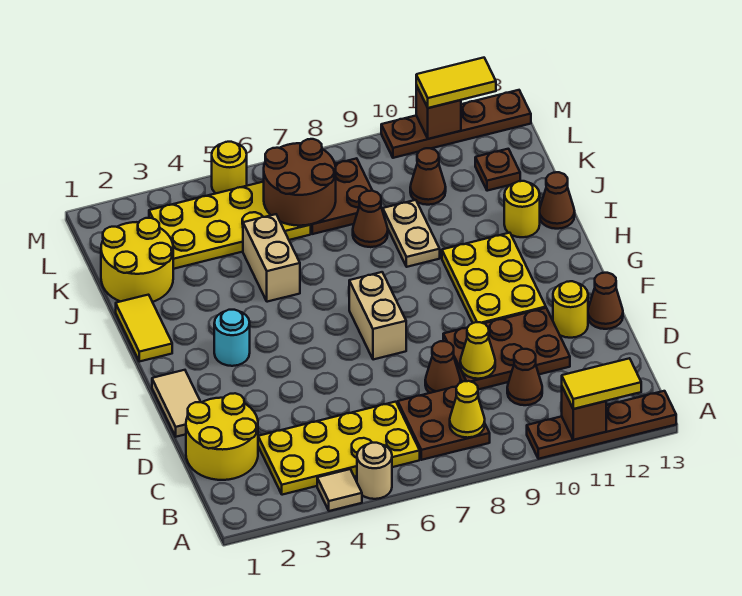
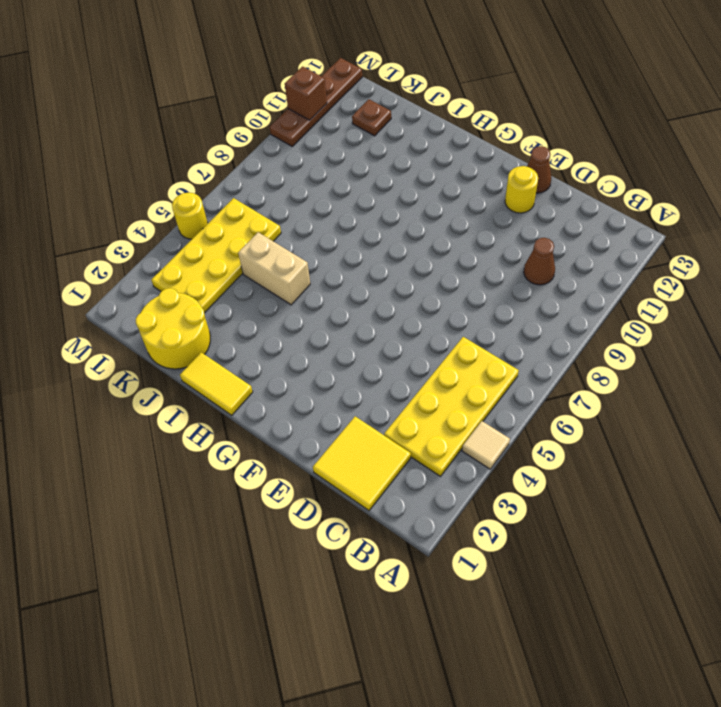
yellow 2x2 tile [313,416,411,510] -> yellow 2x2 round brick [186,393,258,480]
none -> tan 1x1 round brick [357,443,392,499]
none -> brown 1x4 plate [527,391,676,459]
none -> brown 2x2 plate [398,386,490,460]
none -> brown 1x1 cone [425,341,461,393]

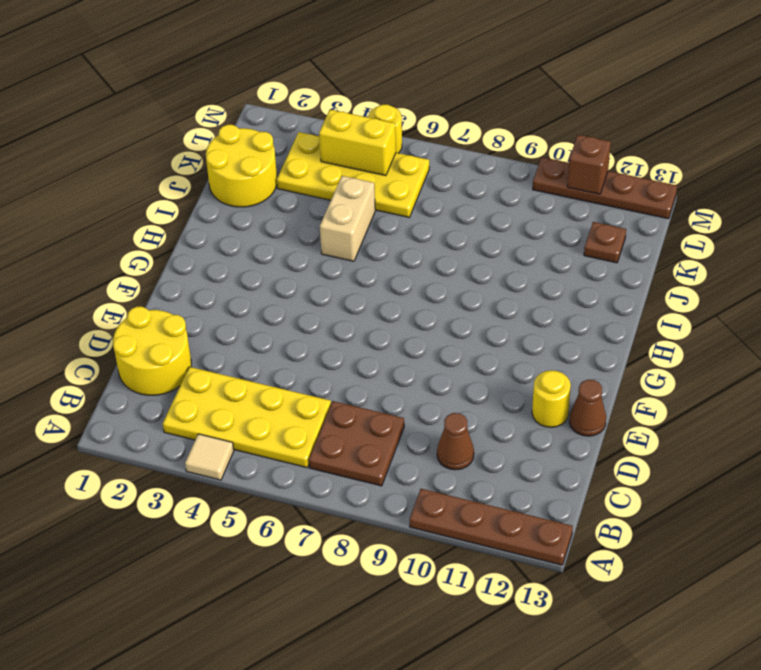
yellow 1x2 brick [319,110,396,176] -> none
none -> tan 1x1 round brick [357,443,392,499]
none -> brown 1x1 cone [425,341,461,393]
none -> brown 2x3 plate [443,308,570,390]
none -> tan 1x2 tile [152,370,200,437]

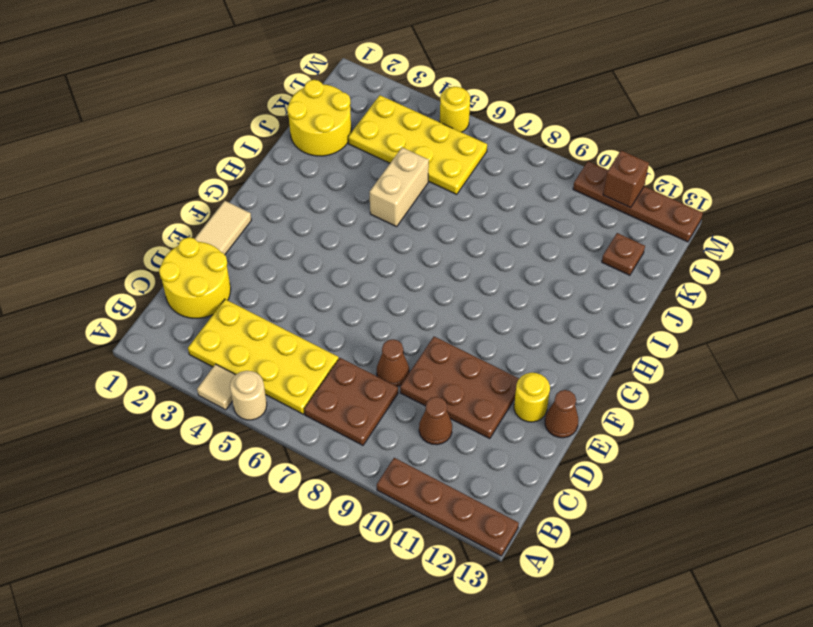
none -> tan 1x2 brick [349,272,406,360]
none -> yellow 2x3 plate [442,233,546,323]
none -> cyan 1x1 round brick [214,310,250,366]
none -> yellow 1x2 tile [116,295,172,362]

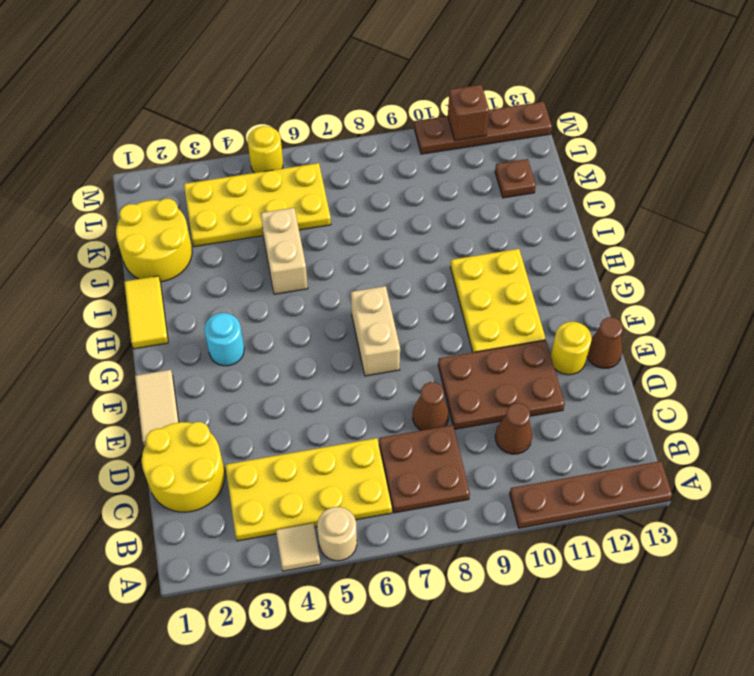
none -> tan 1x2 plate [383,200,440,267]
none -> yellow 1x1 round brick [504,181,540,237]
none -> brown 1x1 cone [540,172,575,229]
none -> brown 1x1 cone [353,191,388,247]

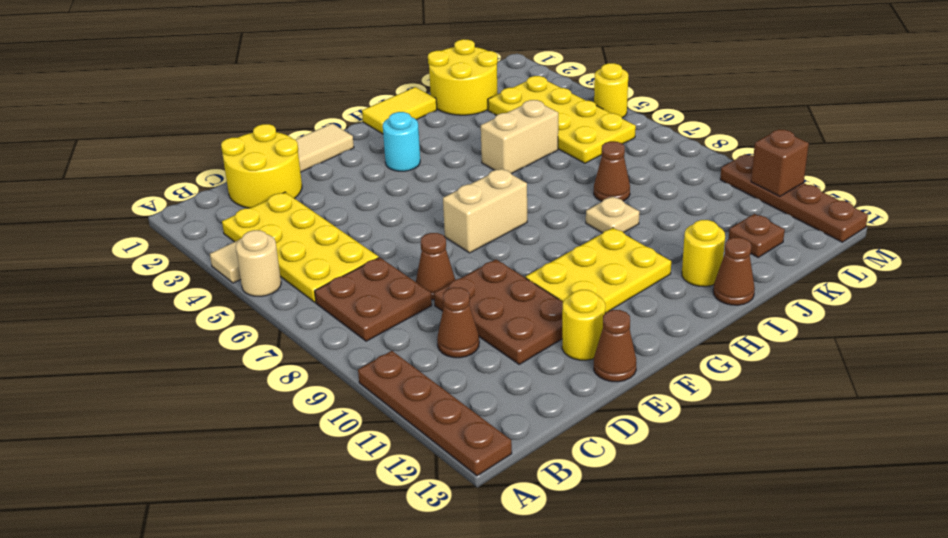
tan 1x1 plate [586,196,639,233] -> tan 1x2 plate [383,200,440,267]
none -> brown 2x2 plate [311,158,372,234]
none -> brown 1x1 cone [410,148,446,205]
none -> brown 1x1 brick [562,387,606,440]
none -> yellow 1x1 cone [450,381,485,438]

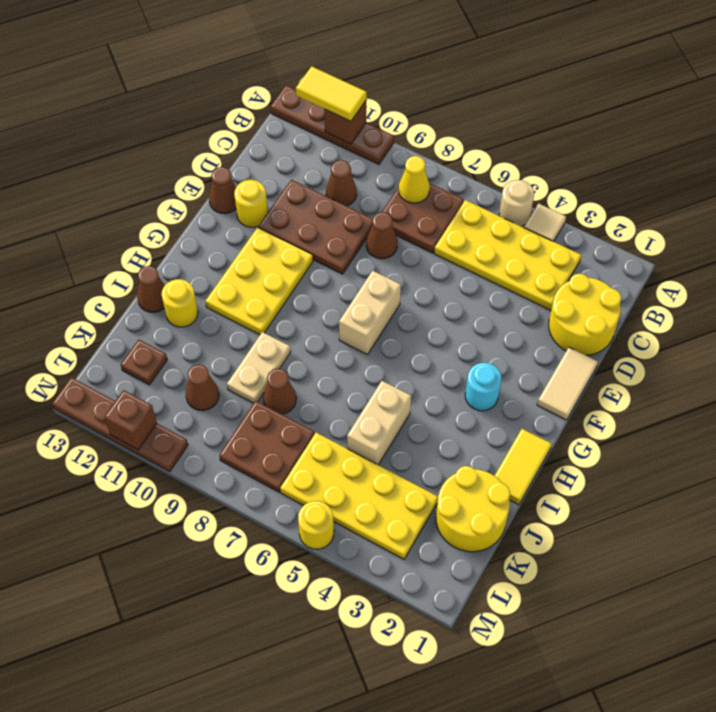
none -> yellow 1x1 cone [460,322,495,379]
none -> brown 2x2 round brick [264,139,336,226]
none -> yellow 1x2 tile [416,58,496,108]

